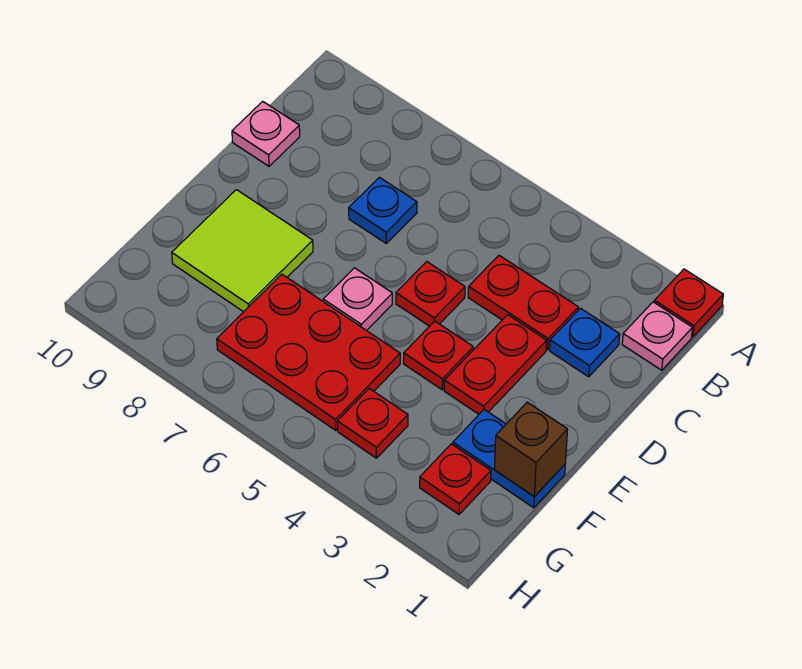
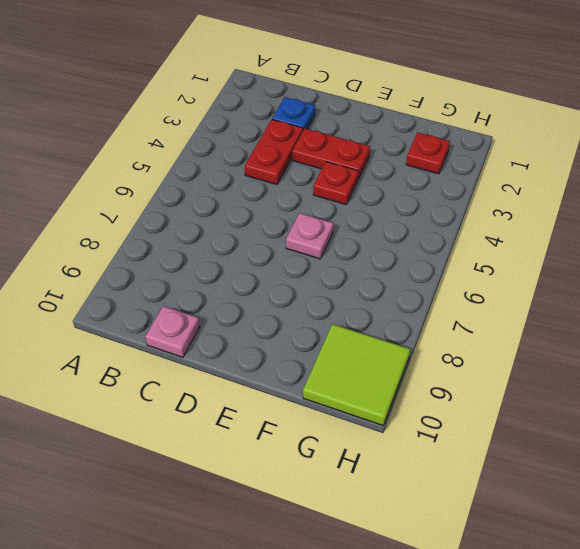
lime 2x2 tile [303,324,410,425] -> lime 2x2 tile moved to [172,190,313,312]
none -> red 1x1 plate [654,269,723,337]
none -> pink 1x1 plate [622,302,692,370]
none -> blue 1x1 plate [349,177,417,243]

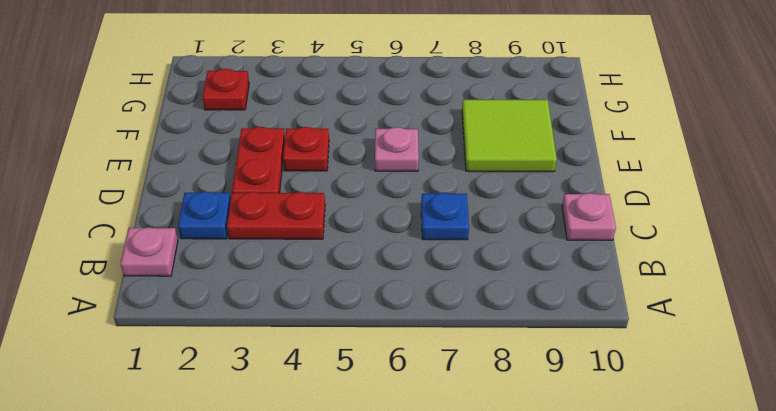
none -> red 1x1 plate [654,269,723,337]
none -> red 1x1 plate [396,262,465,326]
none -> blue 1x2 plate [453,410,565,508]

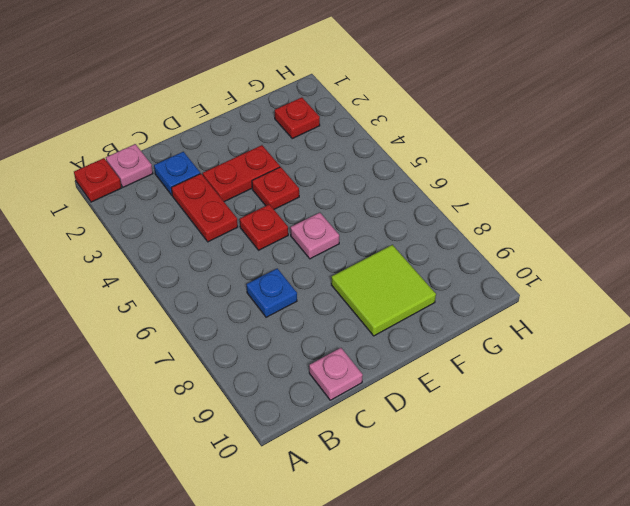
none -> blue 1x2 plate [453,410,565,508]
none -> red 2x3 plate [217,274,400,430]
none -> red 1x1 plate [337,389,408,458]

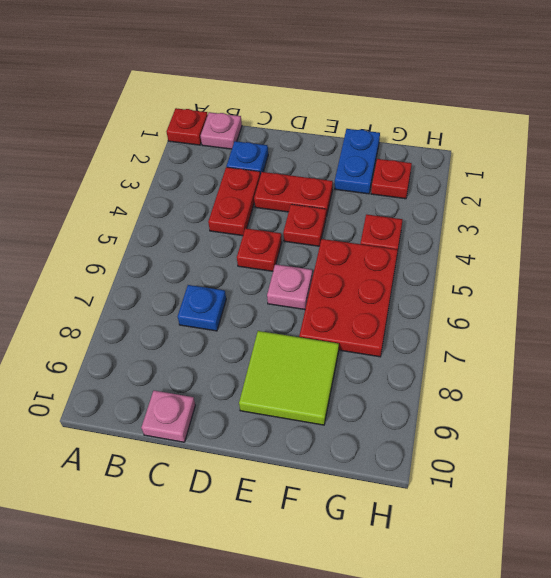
none -> brown 1x1 brick [494,402,568,497]

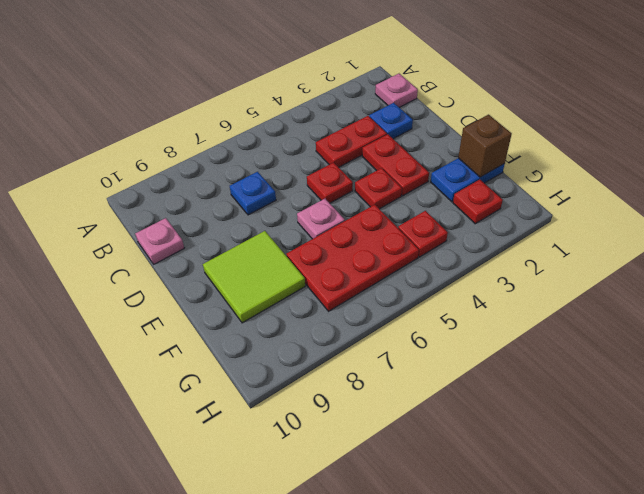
none -> red 1x1 plate [654,269,723,337]

